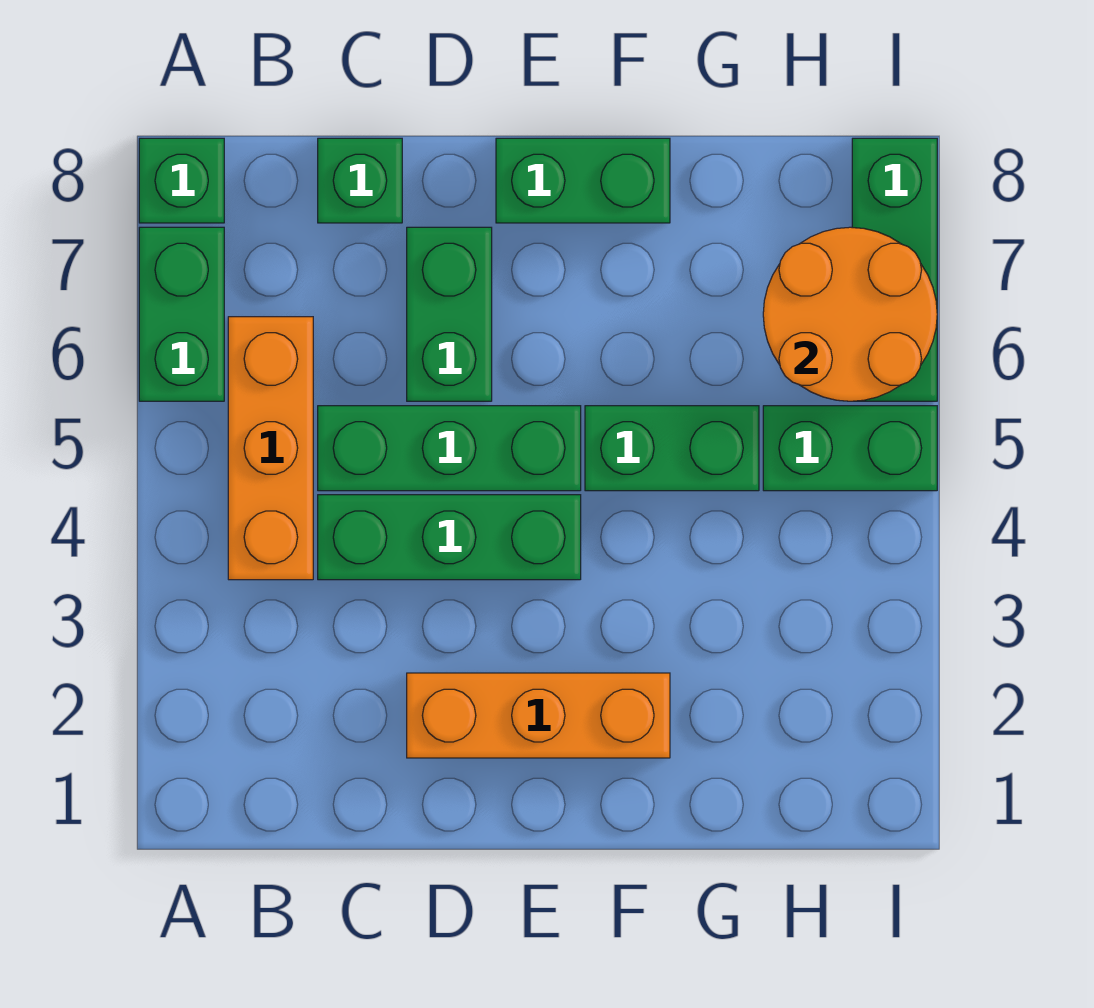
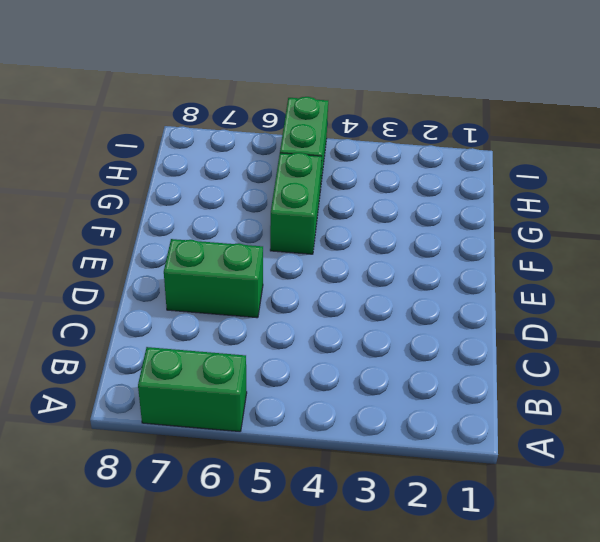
none -> green 1x1 brick [139,138,224,223]
none -> orange 1x3 brick [228,317,313,580]
none -> green 1x3 brick [318,495,581,580]

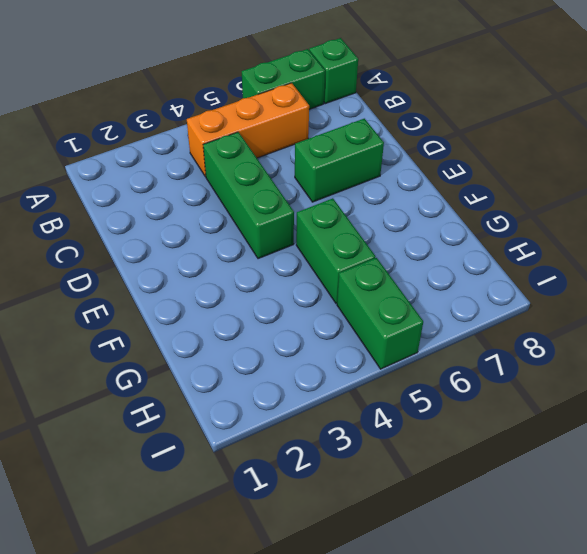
none -> green 1x3 brick [318,406,581,491]
none -> green 1x1 brick [318,138,402,223]
none -> orange 1x3 brick [407,673,670,758]

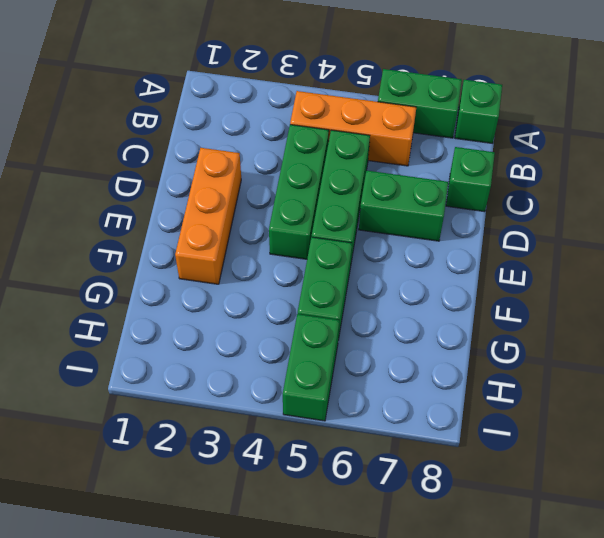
none -> green 1x2 brick [496,138,670,223]
none -> green 1x3 brick [852,138,937,401]
none -> orange 2x2 round brick [763,227,937,401]

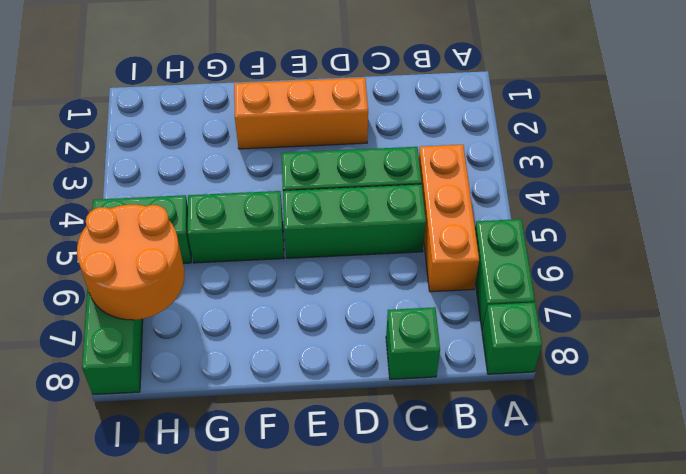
none -> green 1x2 brick [407,227,492,401]
none -> green 1x2 brick [496,138,670,223]

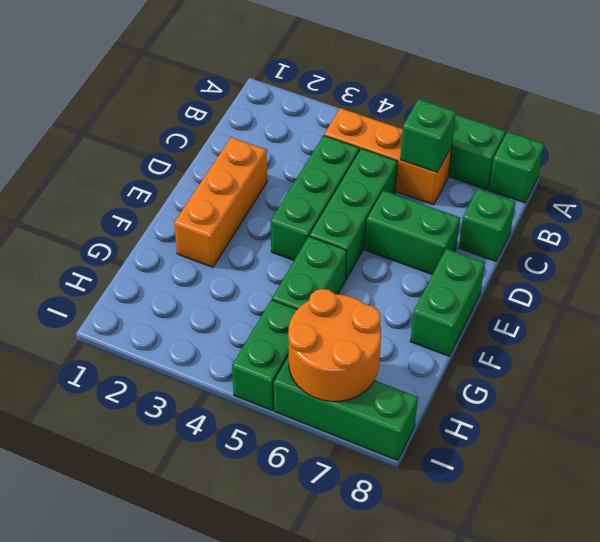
green 1x1 brick [400,99,456,172] -> none

